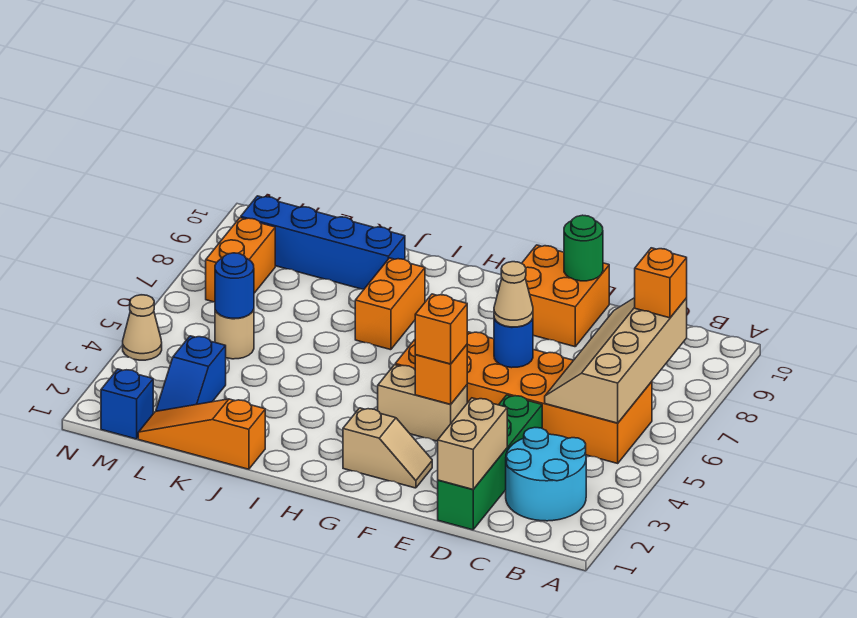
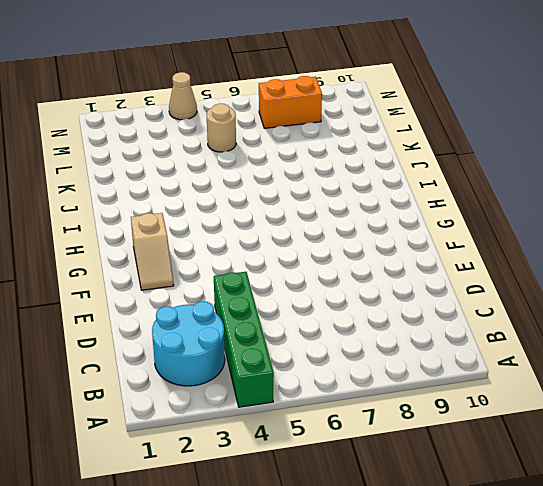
green 1x4 brick [214,272,274,407] -> green 1x4 brick turned to [438,395,542,530]
none -> orange 2x6 brick [395,332,652,463]
none -> orange 2x2 brick [522,245,609,347]
none -> tan 1x2 brick [378,365,467,441]

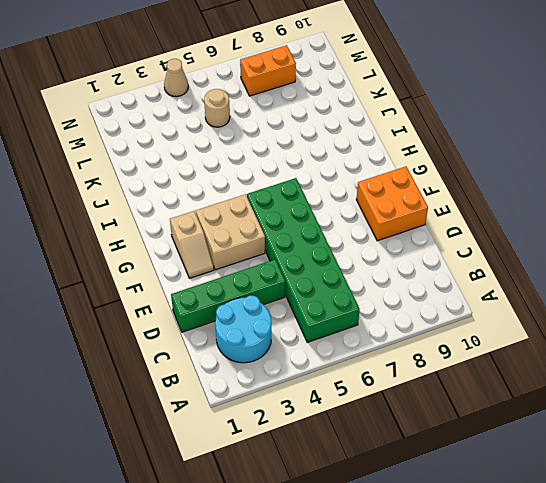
green 2x6 brick [247,178,360,342] -> orange 2x6 brick [395,332,652,463]
tan 2x2 brick [196,194,265,270] -> tan 1x2 brick [378,365,467,441]
none -> orange 1x2 brick [355,258,425,350]
none -> orange 1x3 slope [138,399,265,469]
none -> blue 1x4 brick [241,196,405,289]

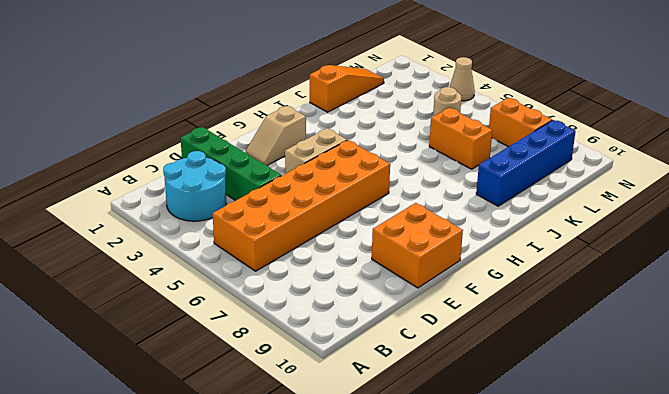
orange 1x2 brick [429,108,492,169] -> orange 1x2 brick moved to [355,258,425,350]
none -> blue 1x2 slope [156,336,226,411]
none -> blue 1x1 brick [101,369,153,439]
none -> tan 2x4 slope [545,298,687,423]

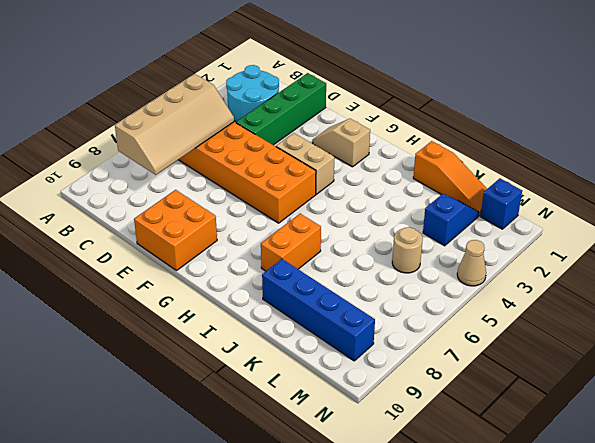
none -> orange 1x2 brick [206,218,275,302]
none -> tan 1x2 brick [438,398,507,490]
none -> blue 1x1 round brick [494,318,533,368]

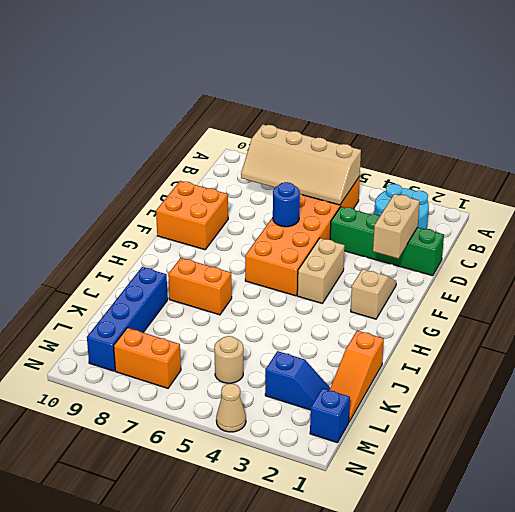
tan 1x2 brick [373,194,420,258] -> tan 1x2 brick turned to [438,398,507,490]
none -> green 1x1 round brick [564,215,603,281]
none -> orange 1x1 brick [415,345,467,404]
none -> blue 1x1 round brick [215,253,254,318]

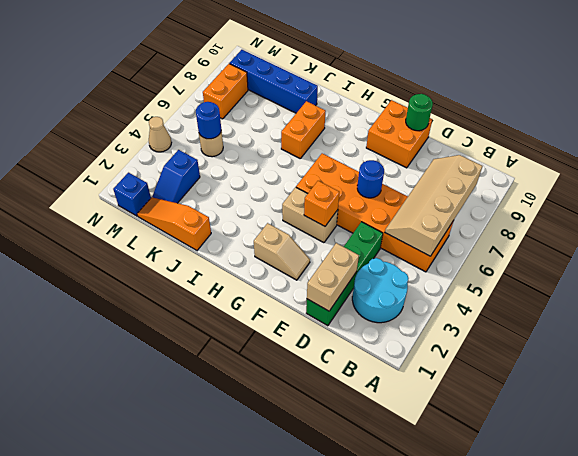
none -> orange 1x1 brick [635,248,687,318]
none -> tan 1x1 cone [494,262,533,327]
none -> orange 1x1 brick [415,294,467,364]

